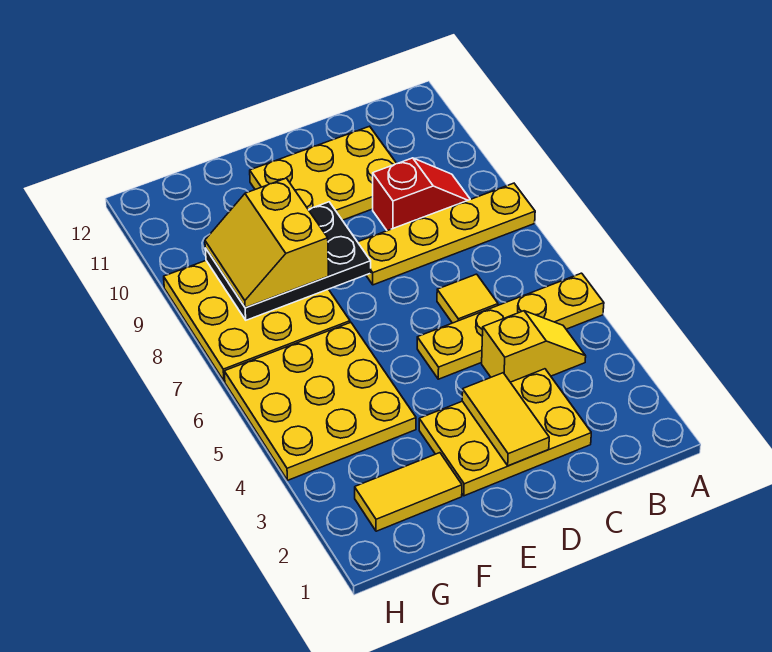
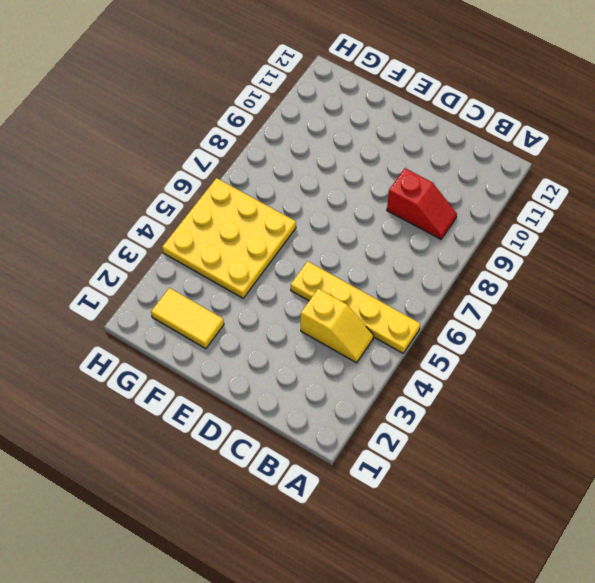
none -> yellow 1x4 plate [358,183,535,285]
none -> yellow 2x3 plate [419,369,591,496]
none -> yellow 1x1 tile [437,274,498,323]

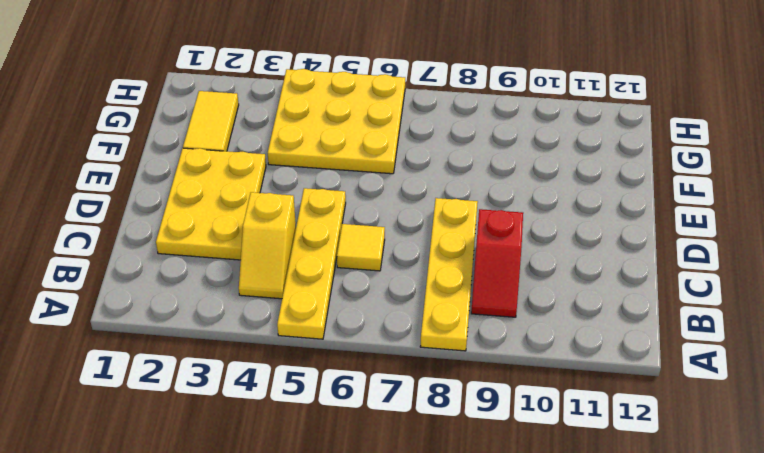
none -> yellow 2x3 plate [250,126,397,220]
none -> yellow 3x3 plate [164,261,350,381]
none -> yellow 1x2 tile [462,373,549,466]

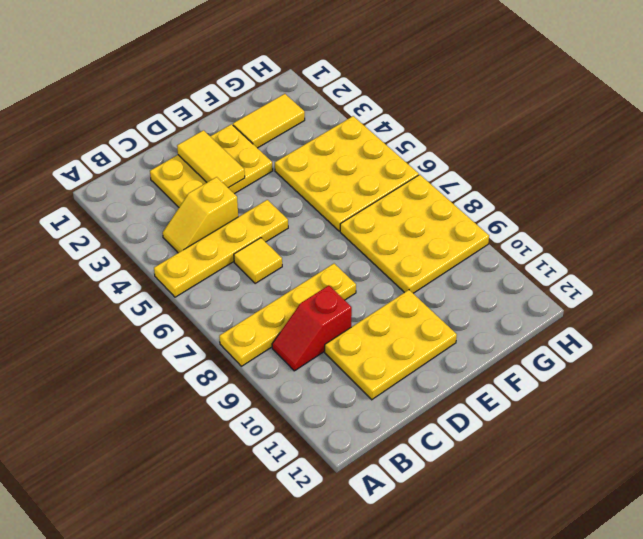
none -> black 2x3 plate [205,202,371,320]
none -> yellow 2x2 slope [205,178,328,308]

